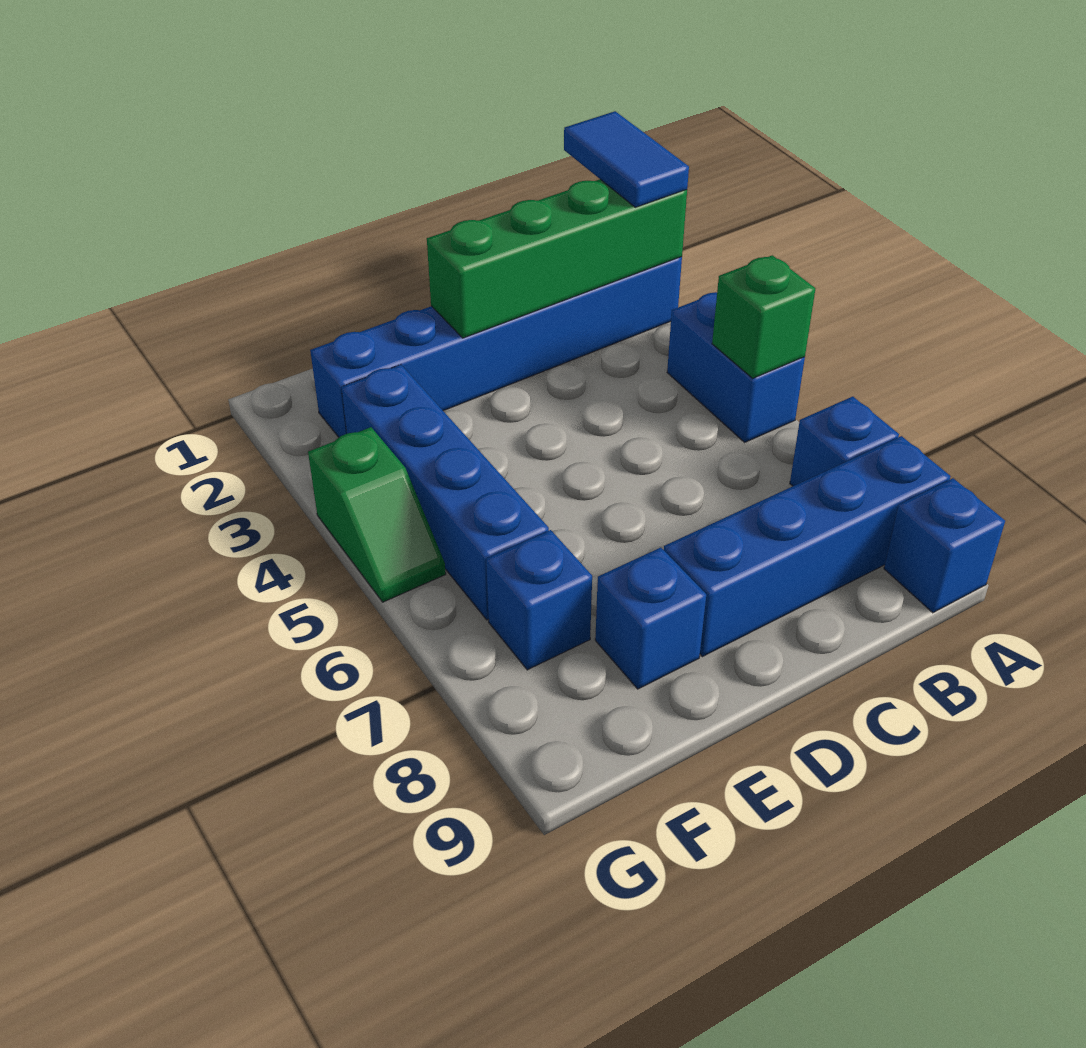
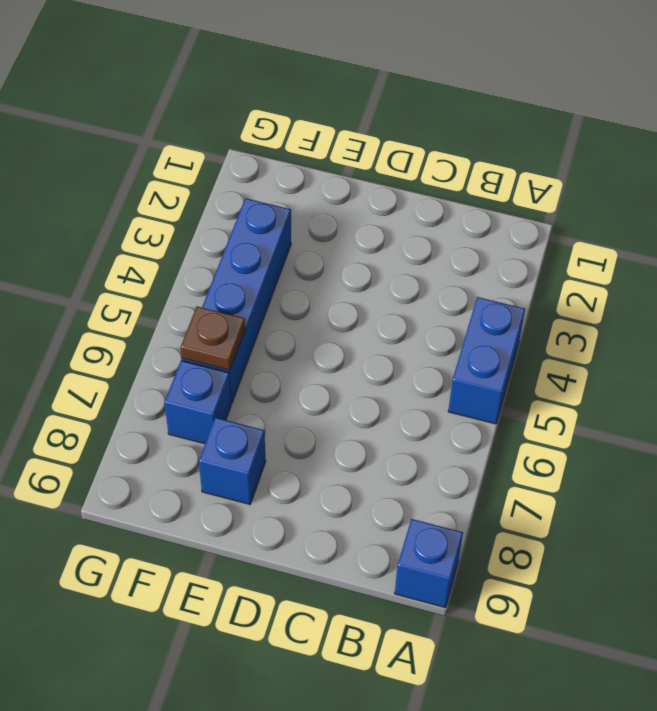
brown 1x1 plate [181,307,245,370] -> none
none -> blue 1x6 brick [310,257,682,437]
none -> blue 1x1 brick [790,397,899,486]
none -> blue 1x4 brick [664,436,951,657]

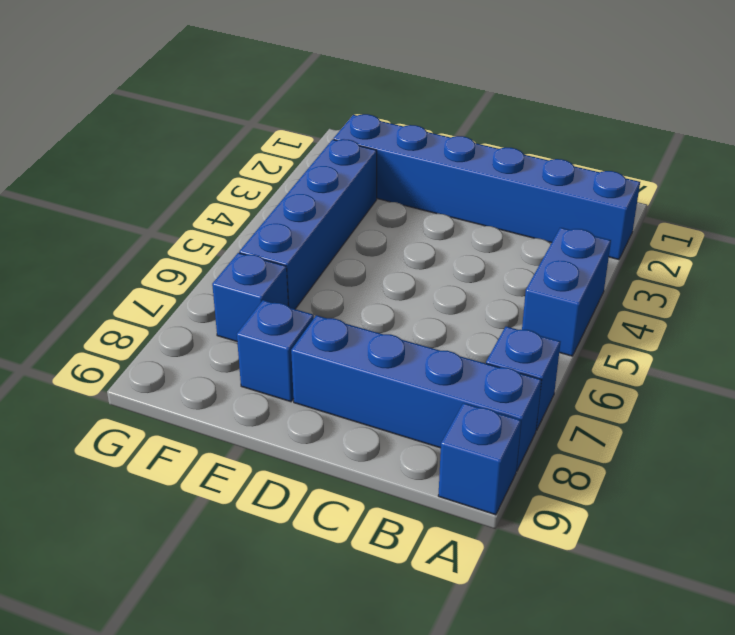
none -> green 1x2 slope [308,427,446,602]
none -> green 1x4 brick [427,179,687,338]
none -> green 1x1 brick [712,255,815,378]

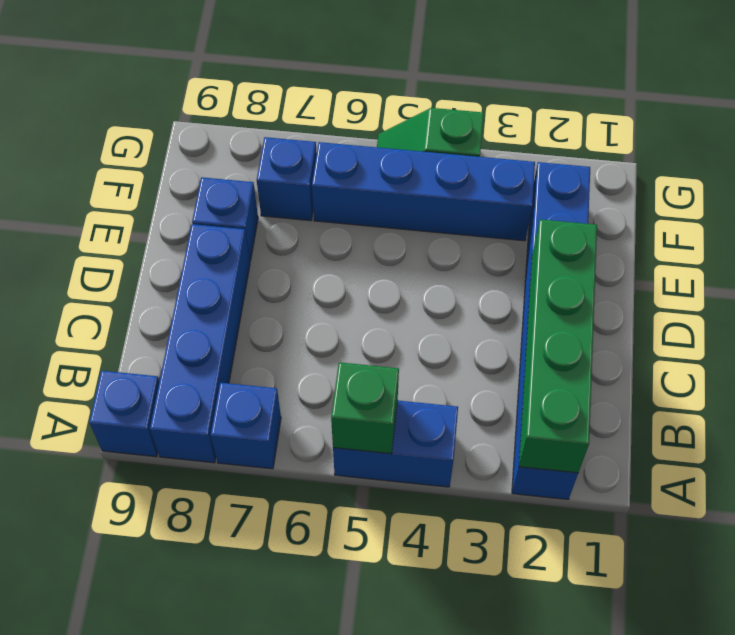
none -> blue 1x2 tile [564,111,689,207]

